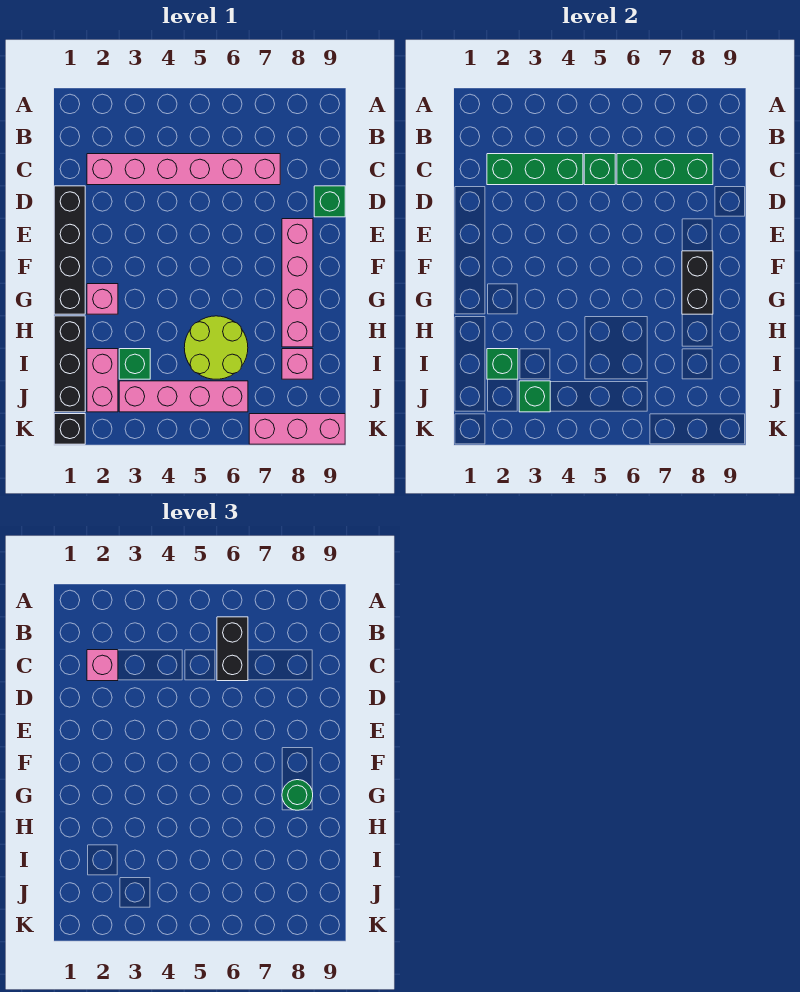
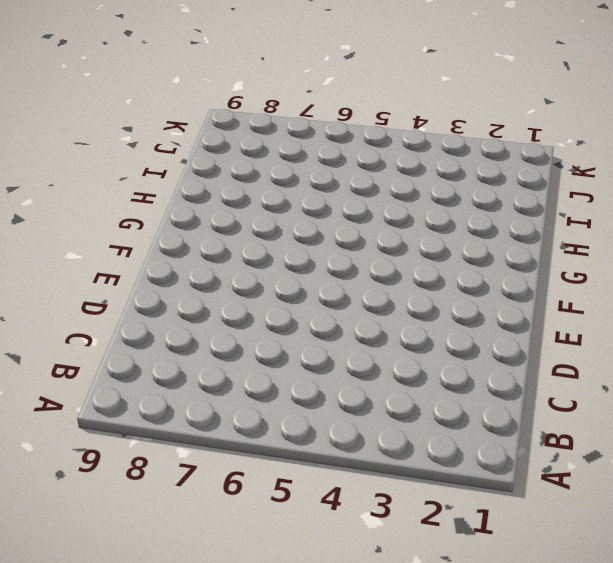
none -> pink 1x6 brick [87,154,280,185]
none -> black 1x4 brick [54,186,85,314]
none -> green 1x1 brick [314,186,345,217]

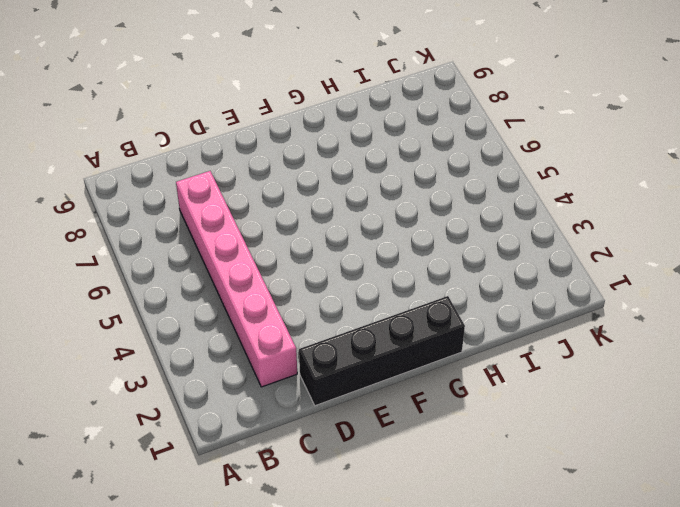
none -> green 1x1 brick [314,186,345,217]
none -> pink 1x4 brick [282,219,313,347]
none -> pink 1x1 brick [87,284,118,314]

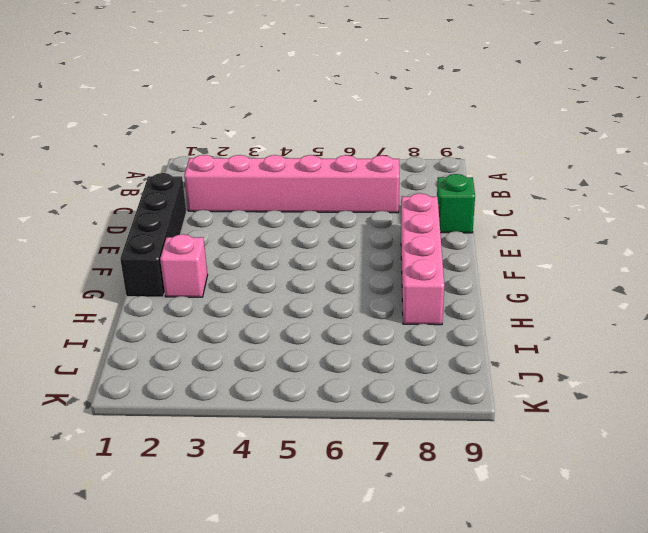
none -> black 1x3 brick [54,316,85,412]
none -> lime 2x2 round brick [184,316,248,379]
none -> pink 1x2 brick [87,349,118,412]

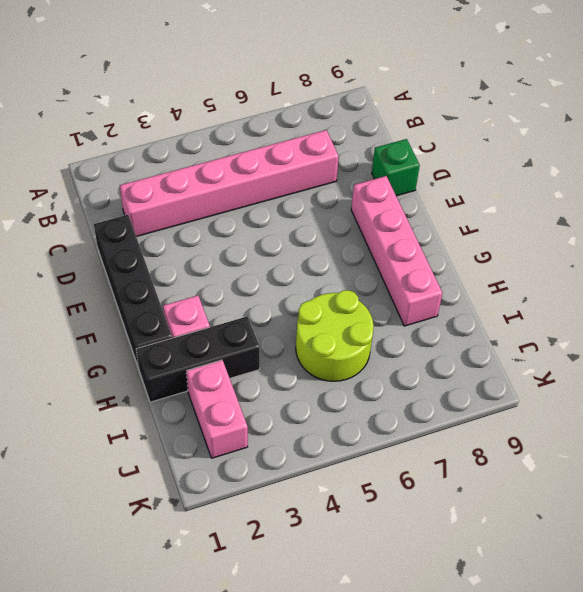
black 1x3 brick [136,316,260,402] -> black 1x3 brick turned to [54,316,85,412]
none -> green 1x1 brick [119,349,150,379]
none -> pink 1x1 brick [282,349,313,379]
none -> pink 1x4 brick [119,381,248,412]

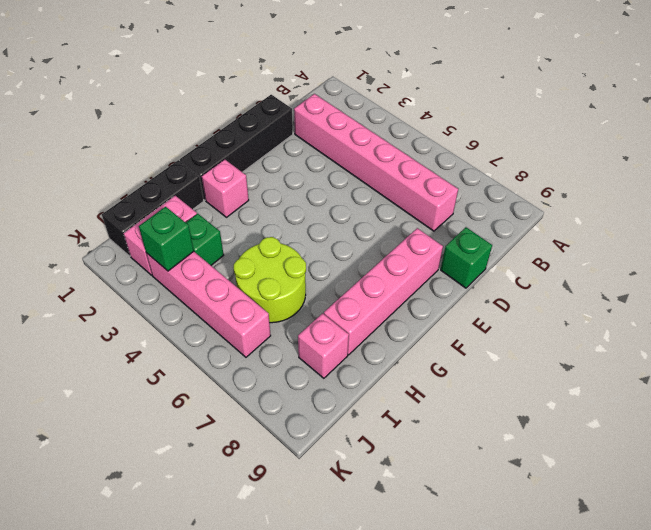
none -> black 1x1 brick [54,414,85,444]
none -> pink 1x3 brick [249,414,345,444]
none -> green 1x3 brick [487,154,583,185]

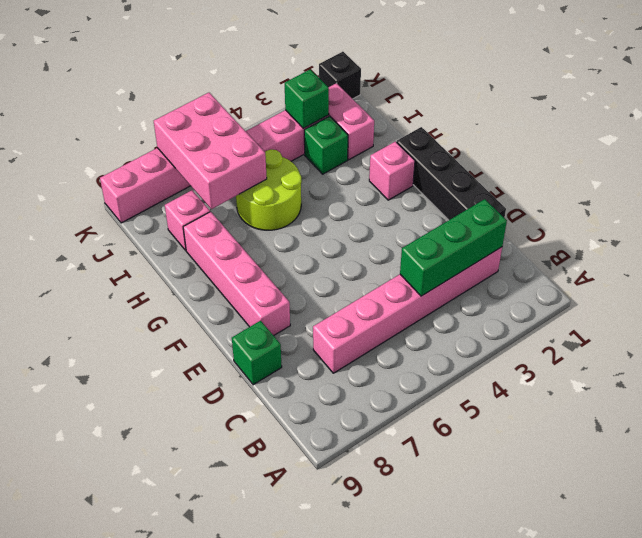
pink 2x3 brick [154,93,267,209] -> none
none -> black 1x3 brick [54,316,85,412]
none -> green 1x1 brick [584,154,615,185]
none -> green 1x3 brick [617,154,713,185]

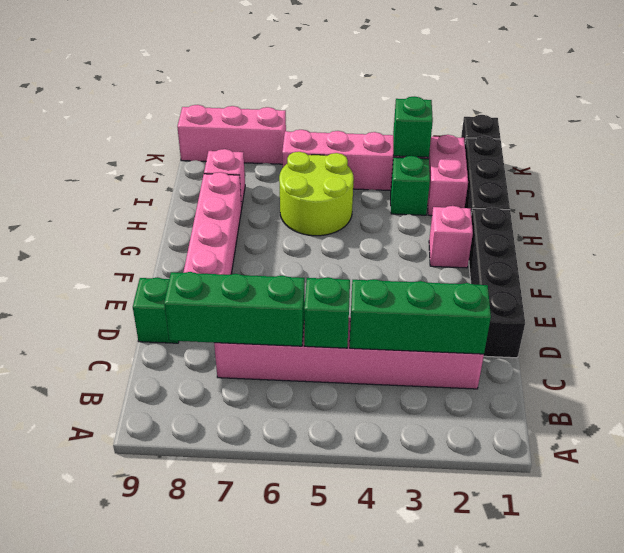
none -> black 1x2 brick [682,251,713,314]
none -> green 1x1 brick [487,349,518,379]
none -> black 1x2 brick [217,617,248,681]

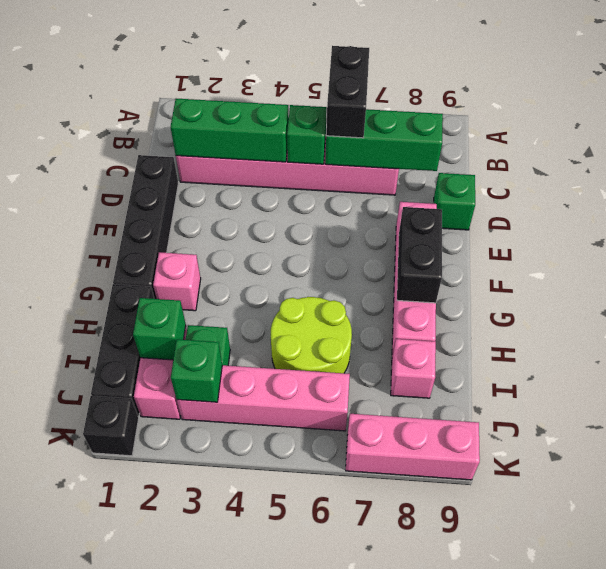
none -> pink 1x1 brick [87,650,118,681]
none -> green 1x1 round brick [282,780,313,810]

